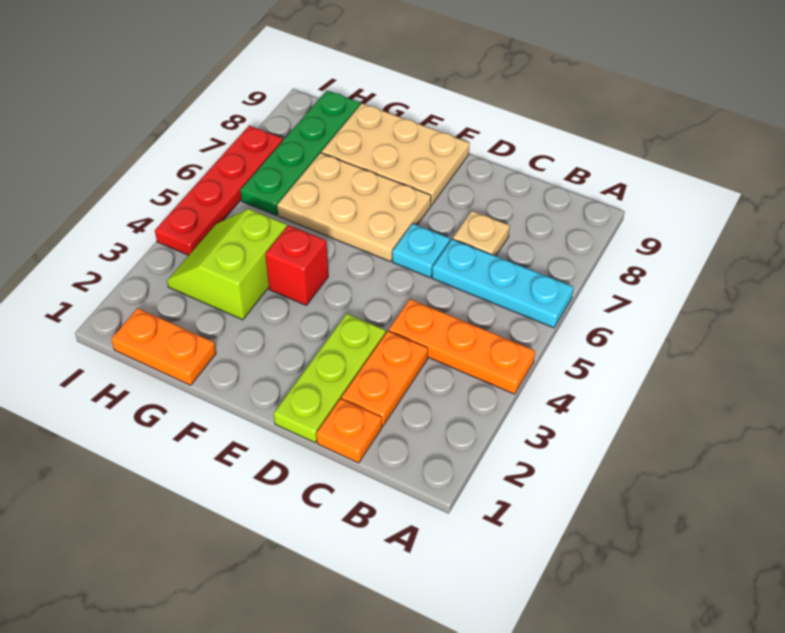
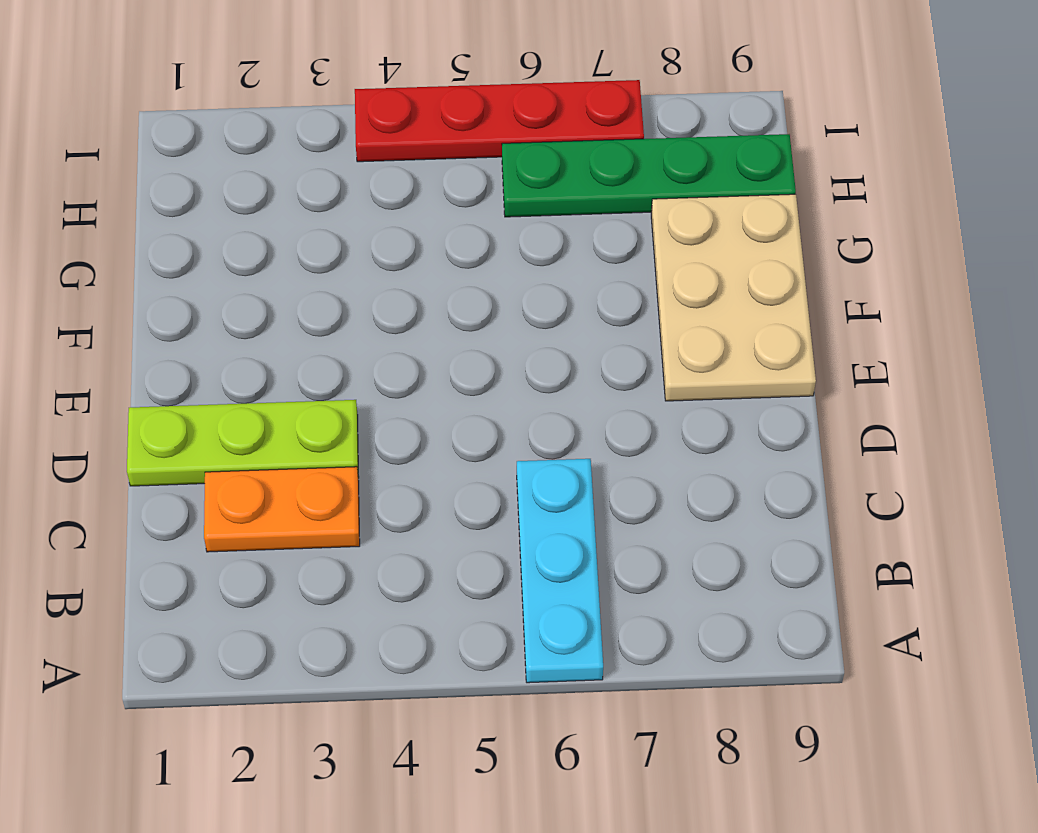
none -> orange 1x3 plate [389,299,535,394]
none -> orange 1x1 plate [317,399,382,463]
none -> tan 1x1 plate [453,211,510,256]

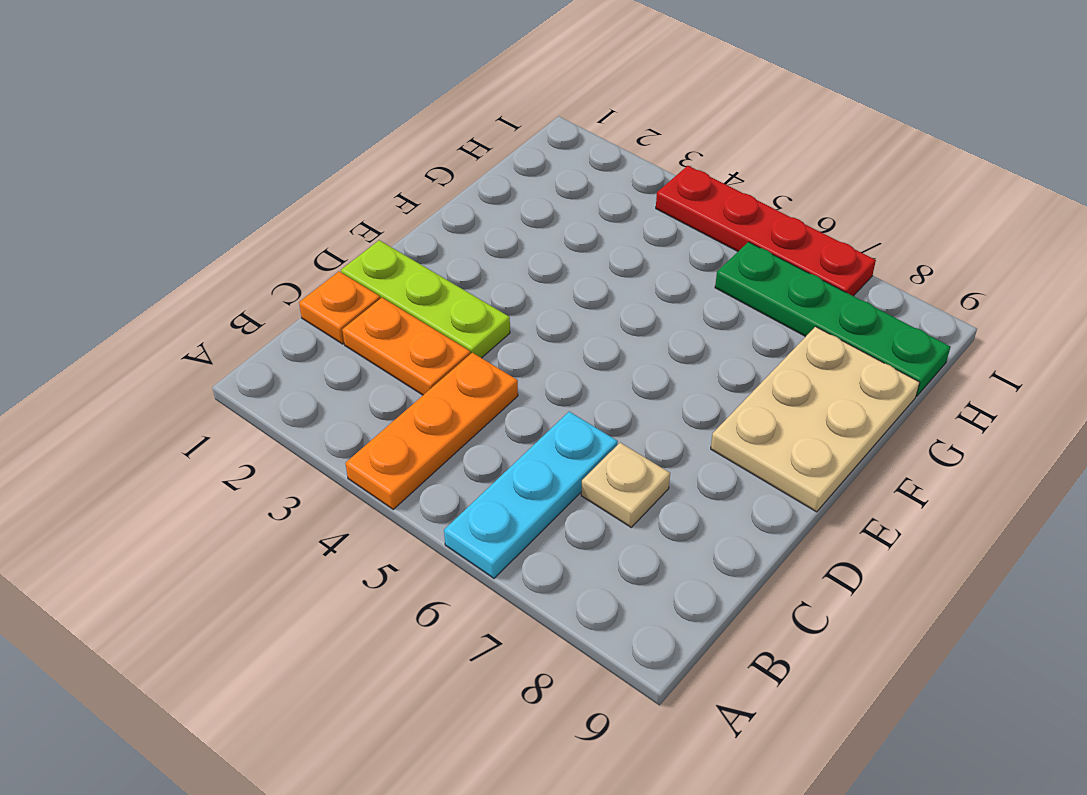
none -> cyan 1x1 plate [392,224,450,278]
none -> tan 2x3 plate [277,153,431,262]
none -> red 1x1 brick [265,225,328,305]

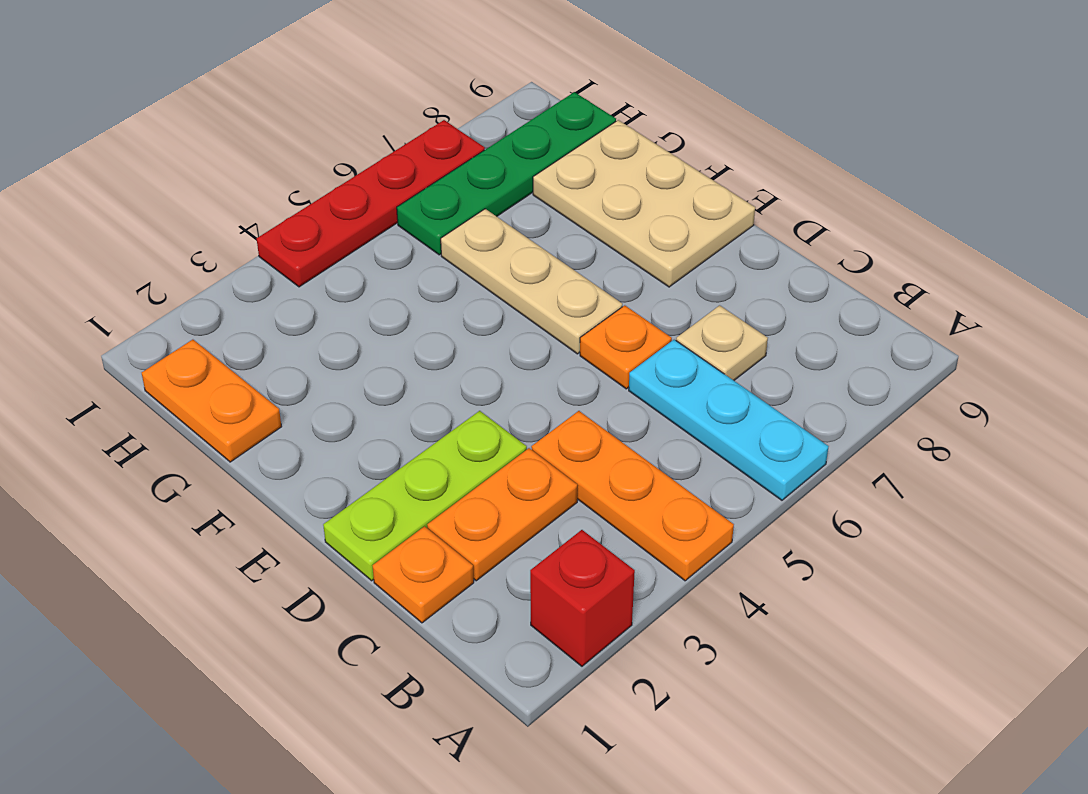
red 1x1 brick [530,530,635,666] -> red 1x1 brick moved to [265,225,328,305]
orange 1x1 plate [580,305,672,389] -> cyan 1x1 plate [392,224,450,278]
tan 1x3 plate [441,209,622,354] -> tan 2x3 plate [277,153,431,262]
none -> lime 2x2 slope [167,209,287,320]

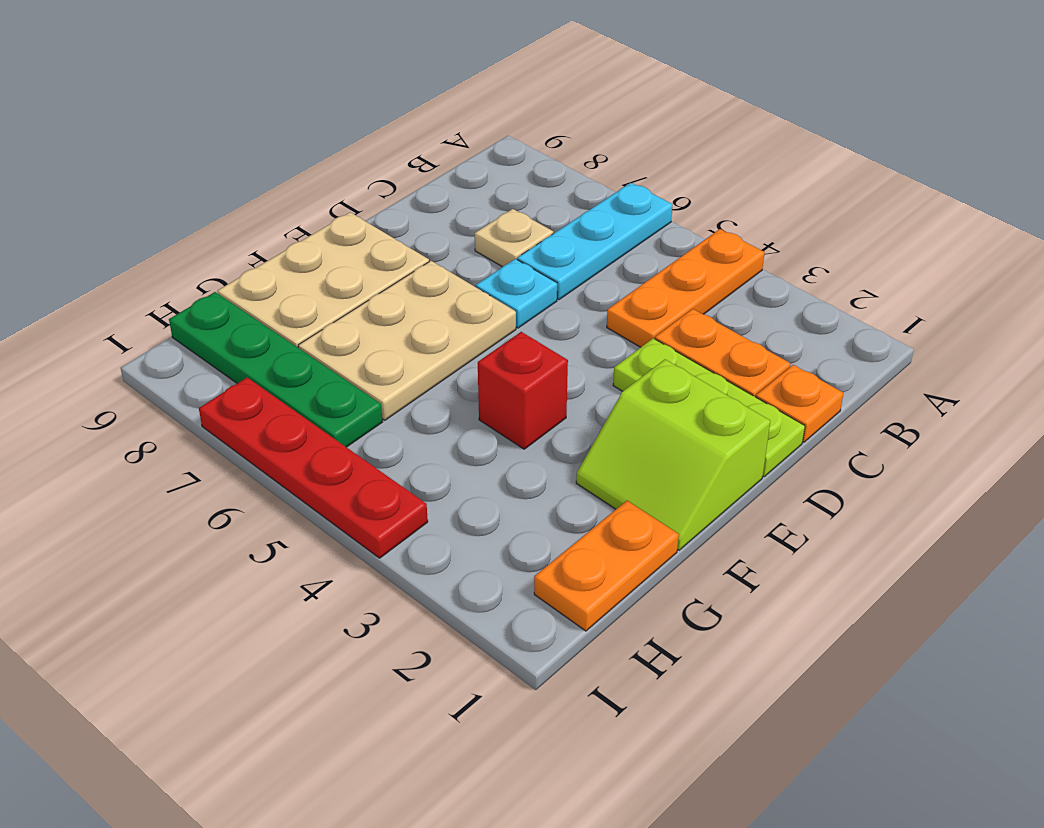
lime 2x2 slope [576,359,770,550] -> lime 2x2 slope moved to [167,209,287,320]

